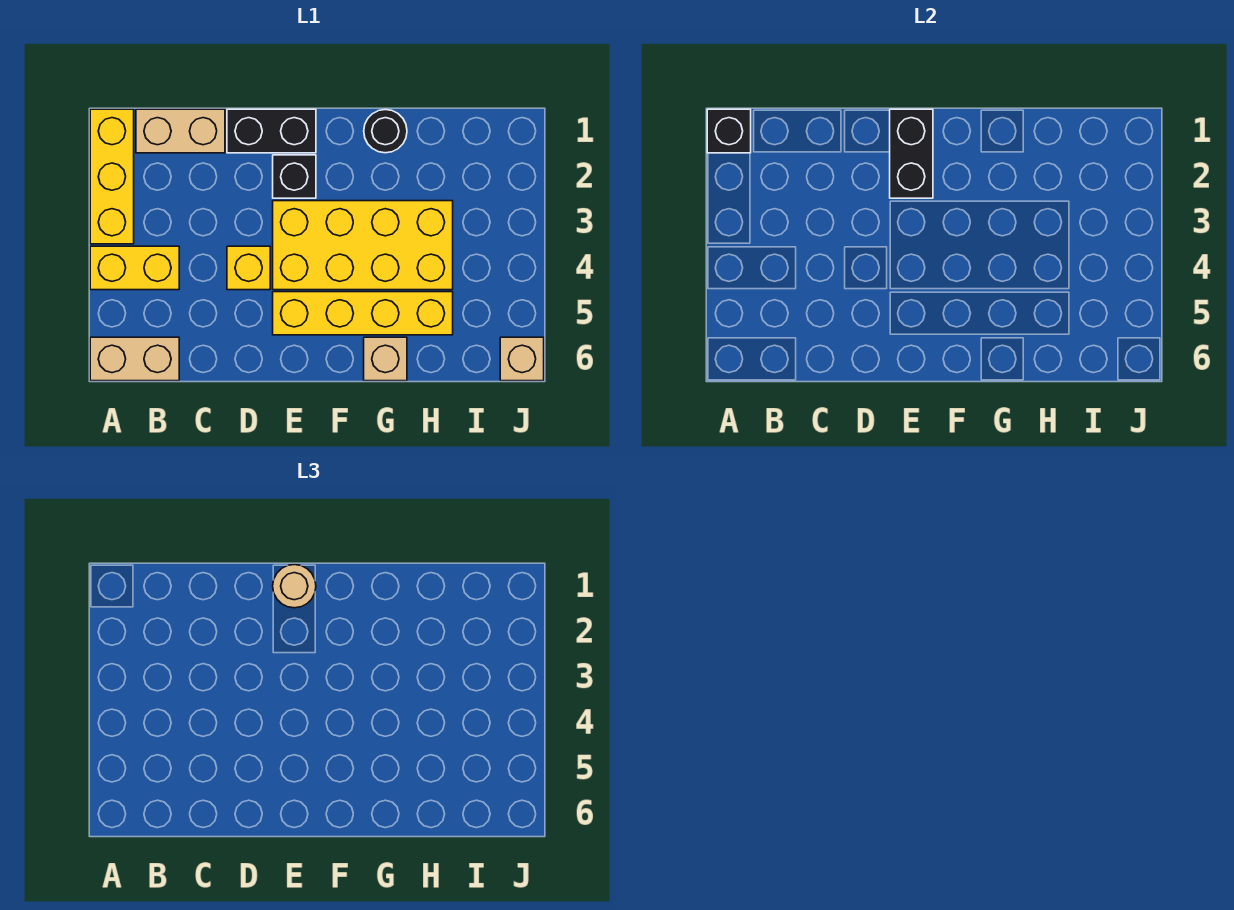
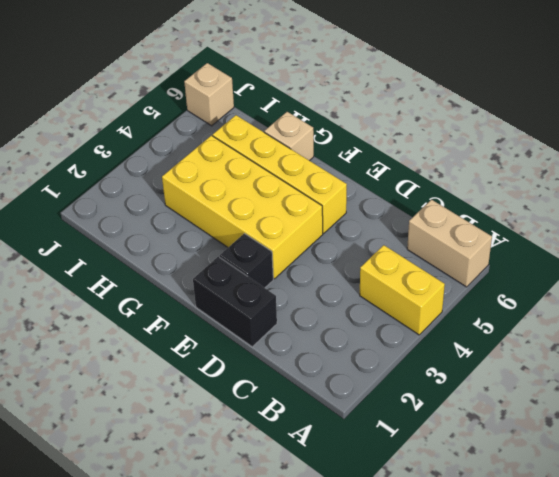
none -> yellow 1x3 brick [90,109,134,244]
none -> tan 1x2 brick [136,109,225,153]
none -> yellow 1x1 brick [227,246,270,290]

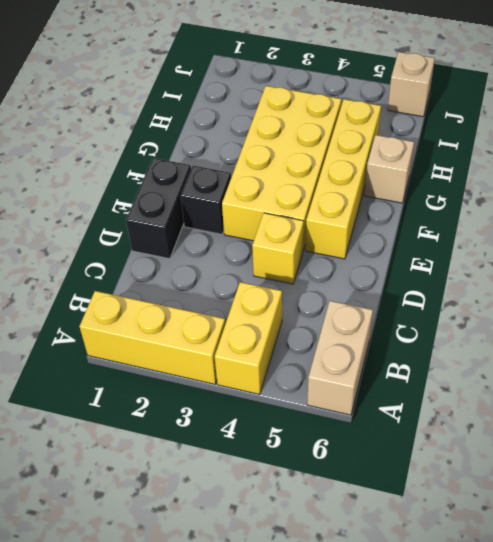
none -> tan 1x2 brick [136,109,225,153]
none -> black 1x1 round brick [364,110,407,153]
none -> black 1x1 brick [707,109,751,153]

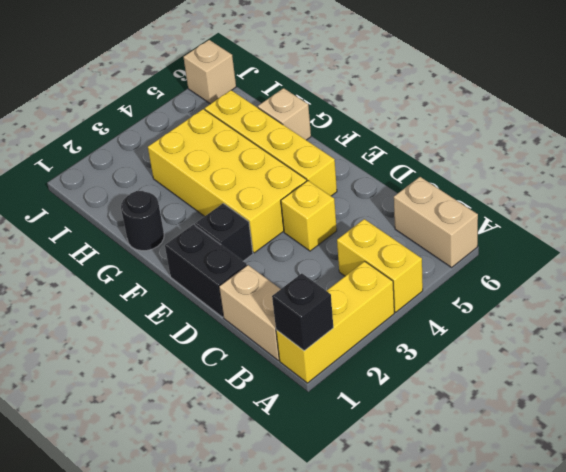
none -> black 1x2 brick [890,109,933,198]
none -> tan 1x1 round brick [273,565,316,608]

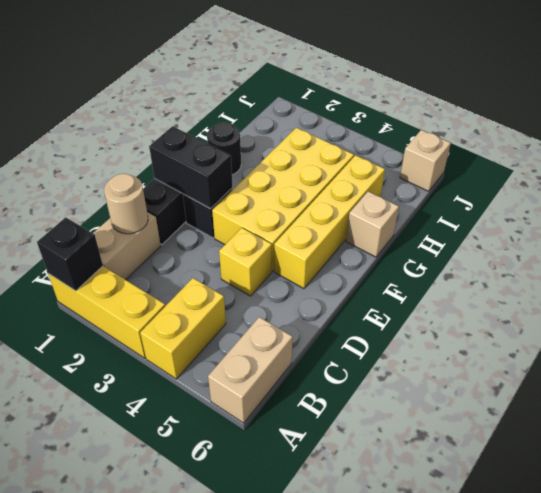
tan 1x1 round brick [104,174,148,234] -> tan 1x1 round brick moved to [273,565,316,608]

